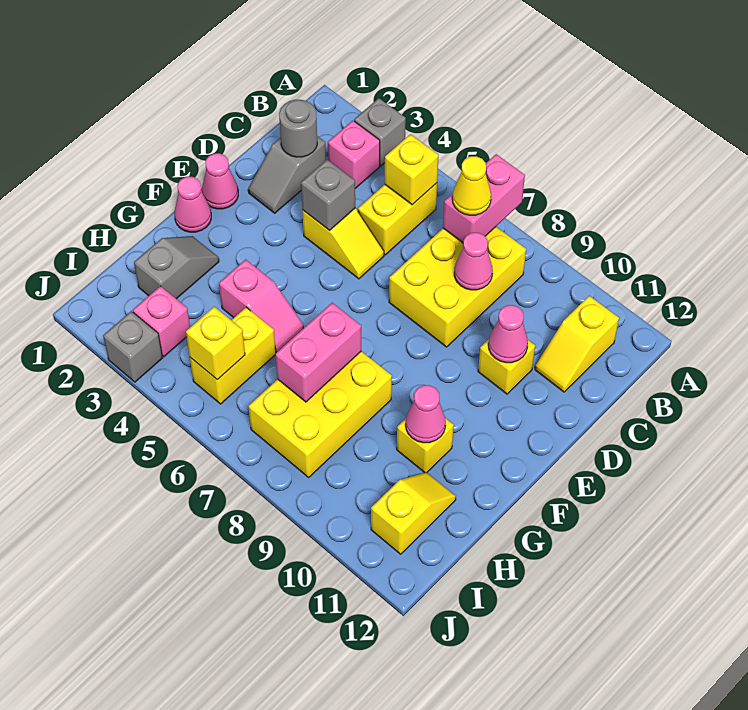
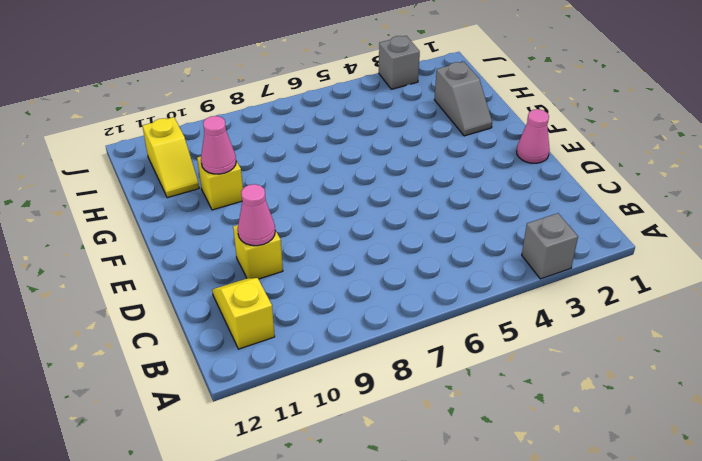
none -> pink 1x1 brick [328,121,380,188]
none -> yellow 1x2 brick [358,183,437,255]
none -> yellow 2x3 brick [389,227,526,347]

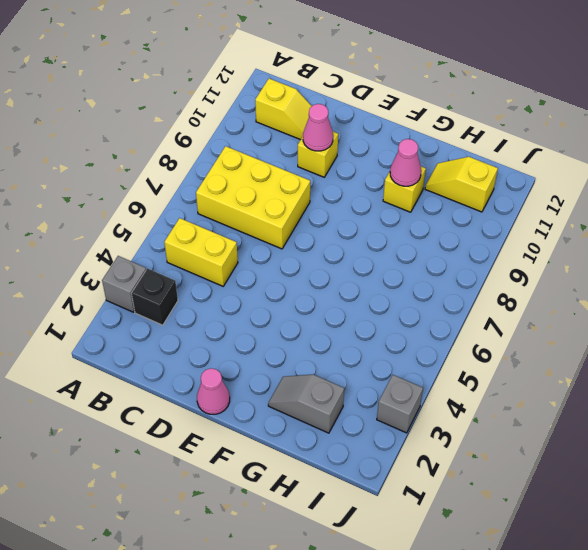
black 1x1 brick [132,268,178,325] -> pink 1x1 brick [328,121,380,188]
none -> grey 1x2 slope [248,136,326,213]
none -> yellow 1x2 slope [302,208,384,279]
none -> pink 1x1 cone [175,177,211,232]

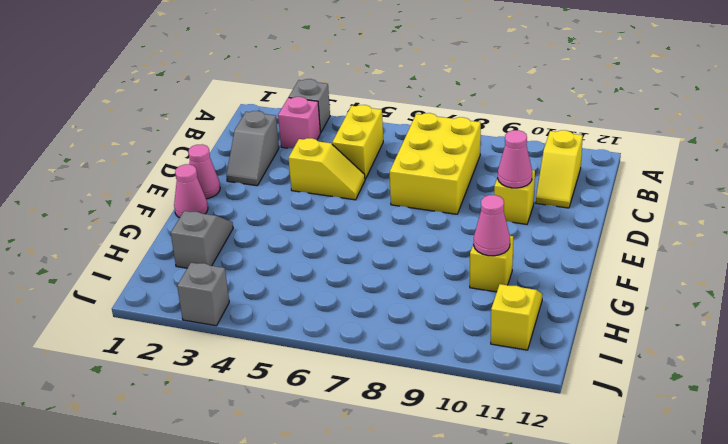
none -> pink 1x2 slope [219,259,303,353]
none -> yellow 2x3 brick [248,351,392,477]
none -> yellow 1x2 brick [190,307,276,404]

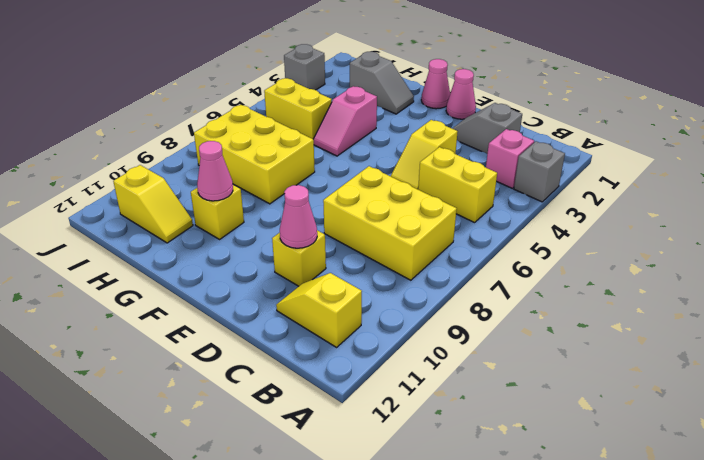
none -> pink 1x1 brick [133,286,190,357]
none -> pink 1x2 brick [443,154,525,243]
none -> yellow 1x1 brick [385,134,438,205]

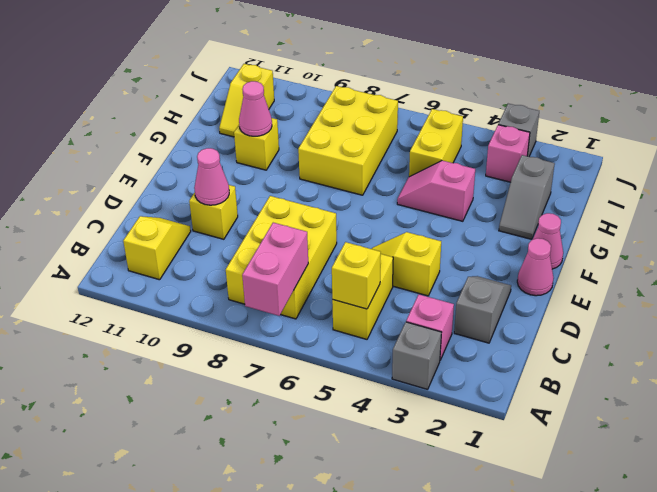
none -> grey 1x1 round brick [279,100,317,157]
none -> pink 1x1 cone [454,233,493,290]
none -> grey 1x1 brick [301,160,355,231]

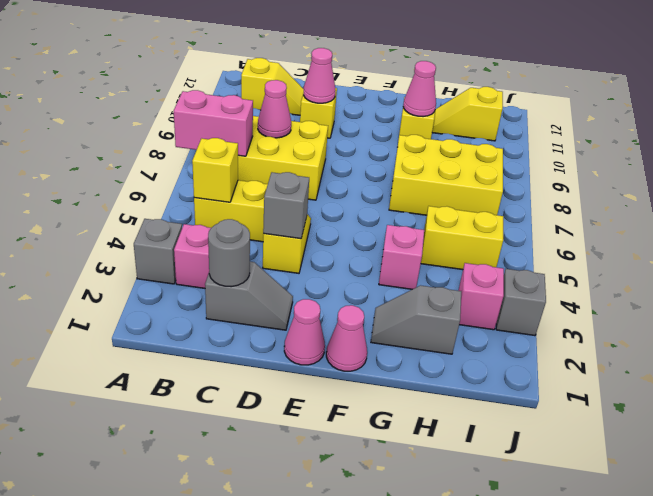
none -> pink 1x2 brick [275,303,361,402]
none -> yellow 1x1 brick [186,307,245,380]
none -> yellow 1x1 cone [452,156,491,215]

